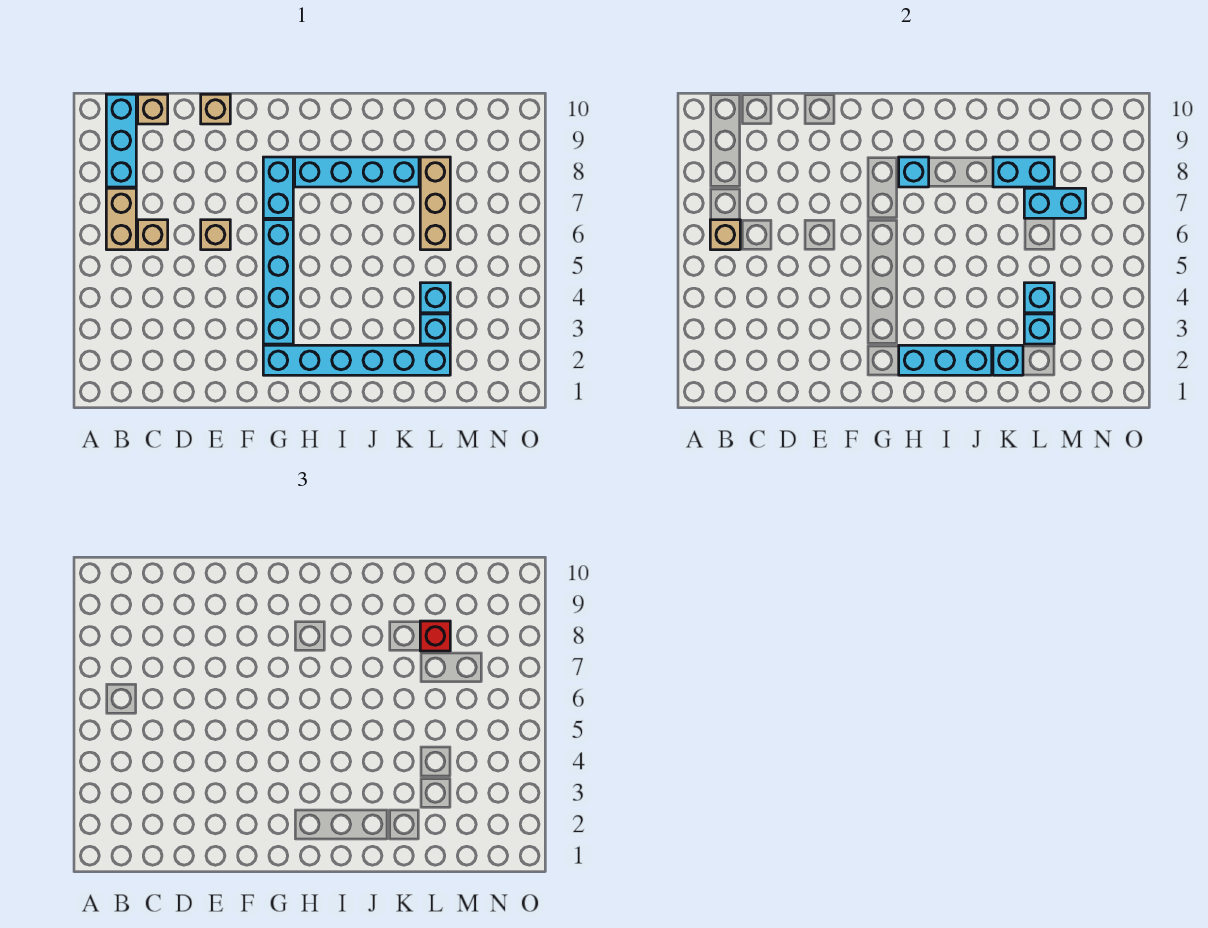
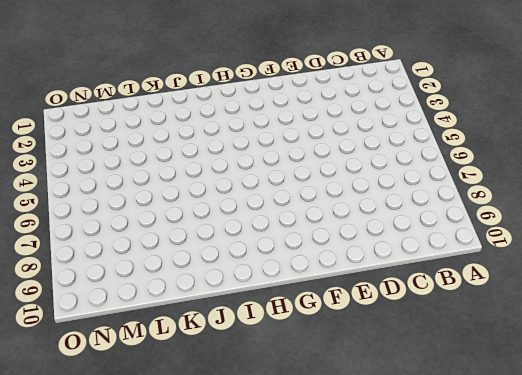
none -> tan 1x2 brick [106,188,136,250]
none -> cyan 1x3 brick [106,94,136,187]
none -> tan 1x1 brick [138,220,168,250]

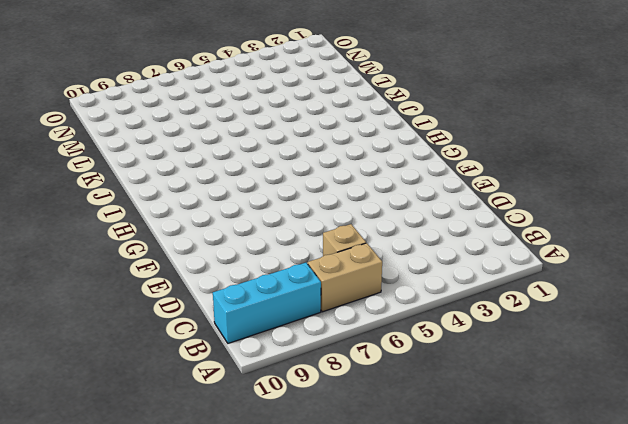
none -> tan 1x1 brick [138,94,168,124]
none -> tan 1x1 brick [201,220,230,250]
none -> tan 1x1 brick [201,94,230,124]

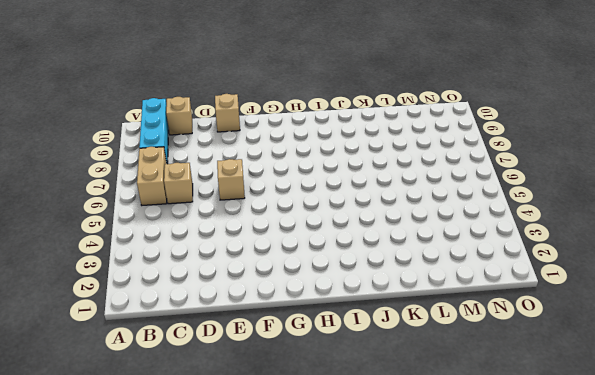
none -> cyan 1x6 brick [263,345,450,375]
none -> cyan 1x4 brick [263,220,293,344]
none -> cyan 1x2 brick [263,157,293,218]

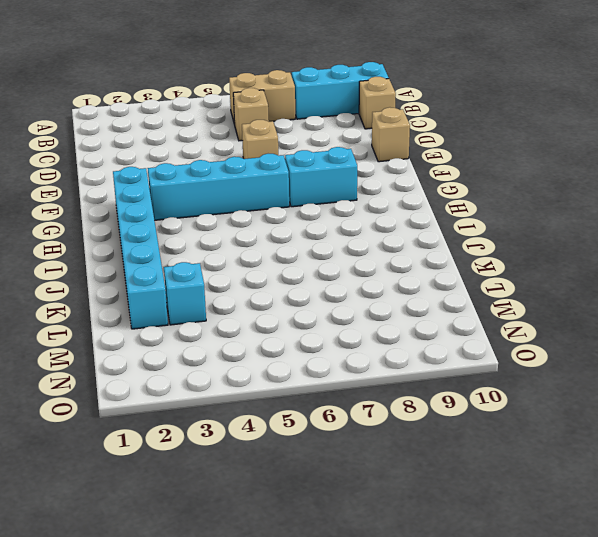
none -> cyan 1x4 brick [295,157,419,187]
none -> cyan 1x1 brick [420,283,450,313]
none -> tan 1x3 brick [420,157,450,250]

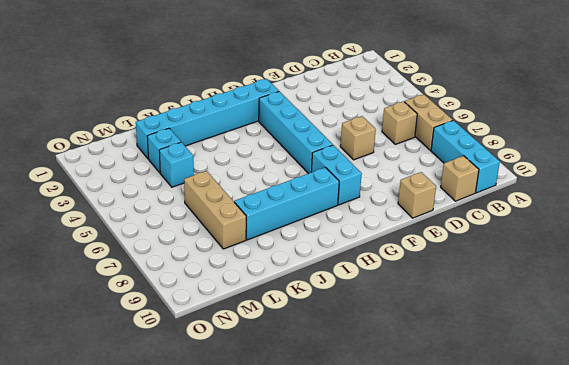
none -> tan 1x1 brick [710,220,740,250]
none -> cyan 1x3 brick [899,345,992,375]
none -> cyan 1x1 brick [899,157,929,187]

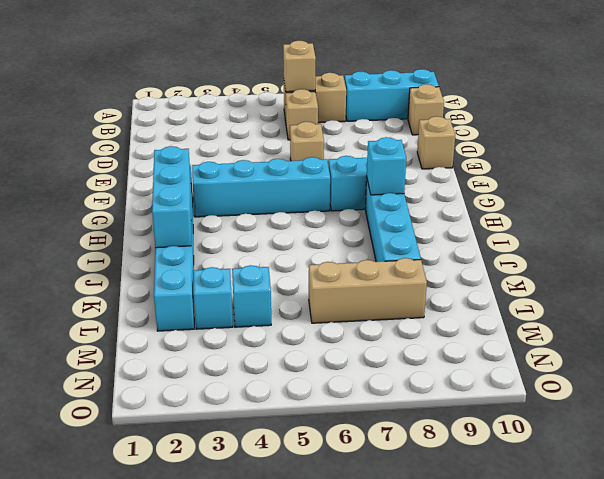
none -> cyan 1x1 brick [993,345,1023,375]
none -> cyan 1x2 brick [993,157,1054,187]
none -> cyan 1x1 brick [1024,314,1054,344]

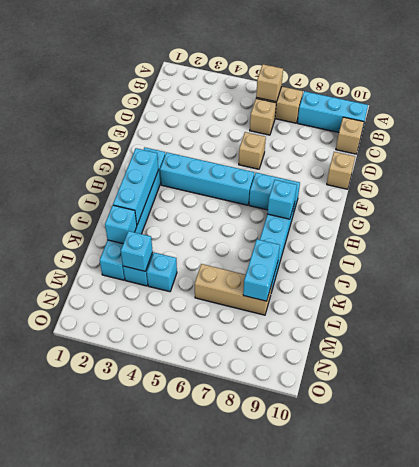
none -> cyan 1x1 brick [1024,283,1054,313]
none -> cyan 1x2 brick [1024,188,1086,218]
none -> red 1x1 brick [420,621,450,651]

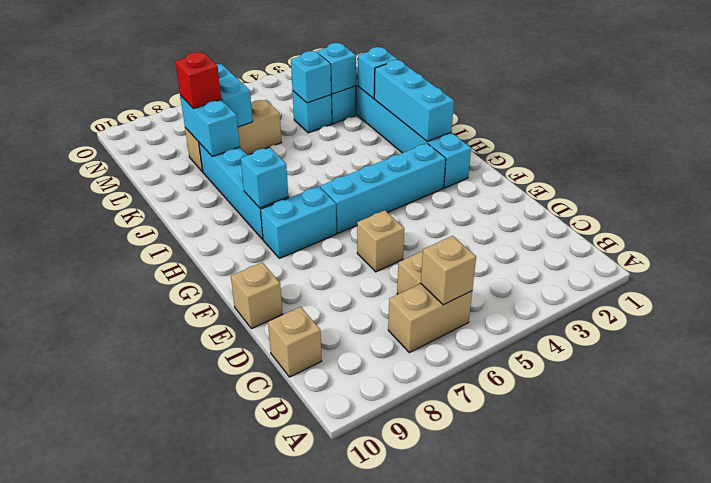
none -> cyan 1x3 brick [106,94,136,187]

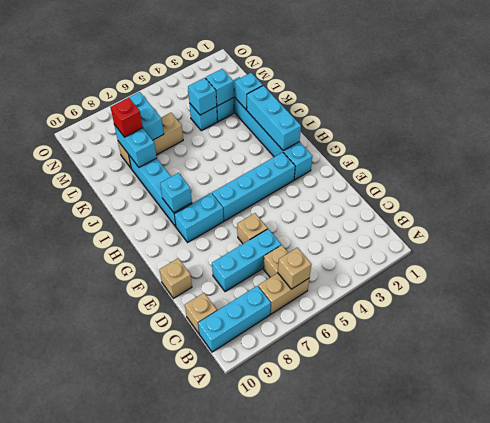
cyan 1x3 brick [212,229,281,292] -> none

